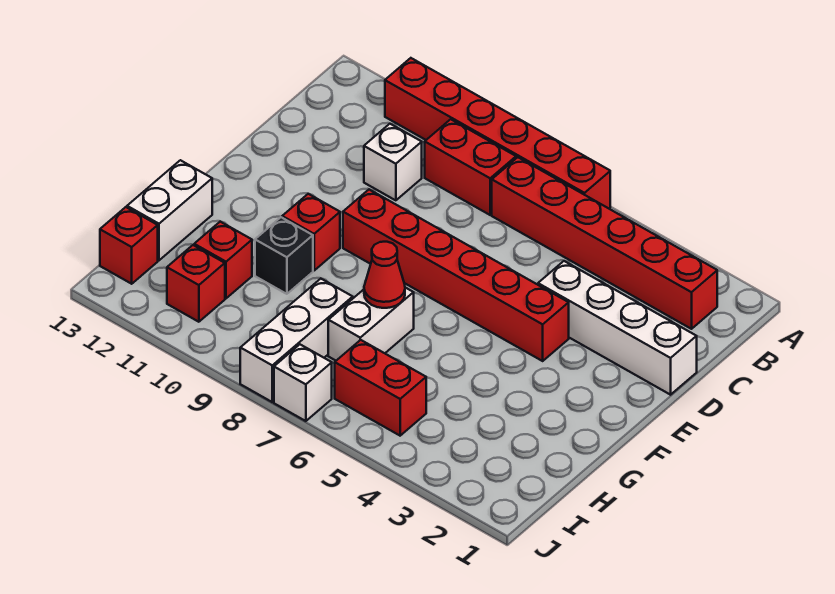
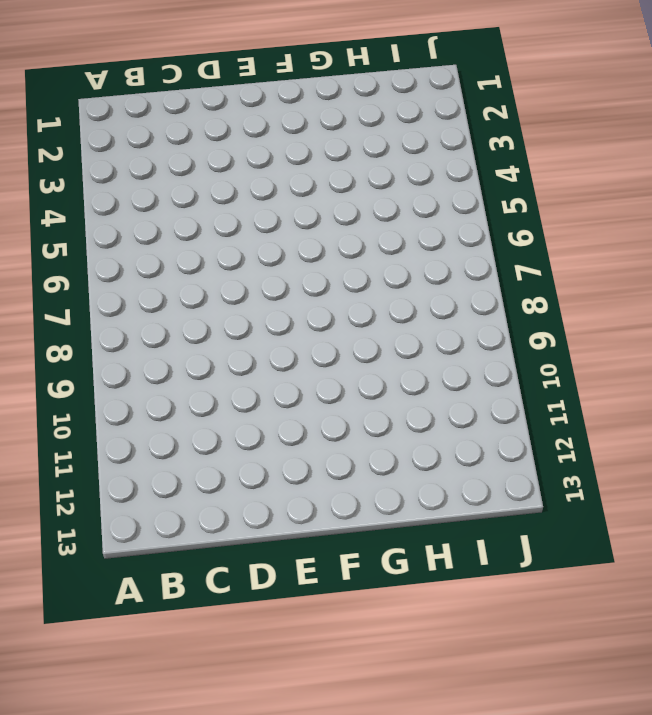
none -> red 1x6 brick [385,58,610,208]
none -> red 1x6 brick [492,157,717,329]
none -> red 1x2 brick [425,119,516,215]

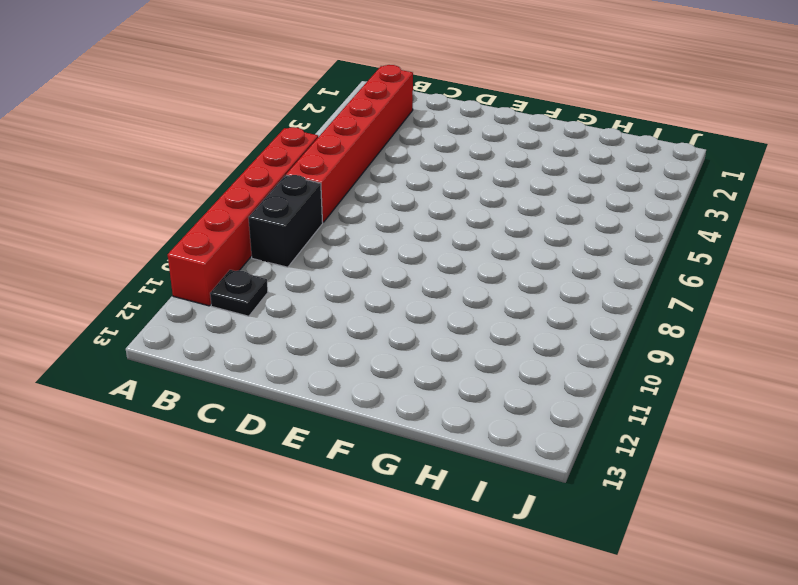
black 1x2 brick [248,175,323,267] -> red 1x2 brick [425,119,516,215]
black 1x1 plate [210,270,268,316] -> none
none -> white 1x1 brick [364,124,422,200]
none -> white 1x4 brick [538,261,697,395]
none -> red 1x6 brick [343,189,569,361]

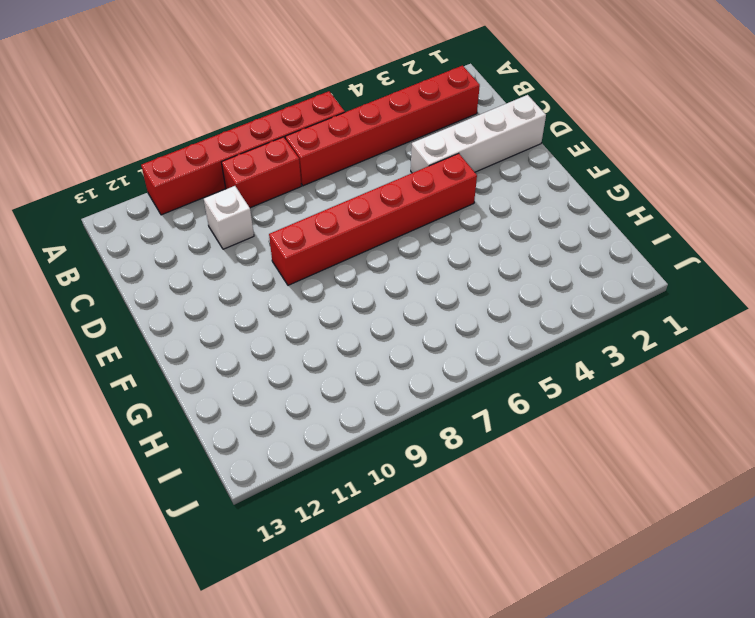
none -> red 1x1 brick [282,194,340,270]
none -> white 1x2 brick [328,288,414,361]
none -> black 1x1 brick [255,217,313,294]

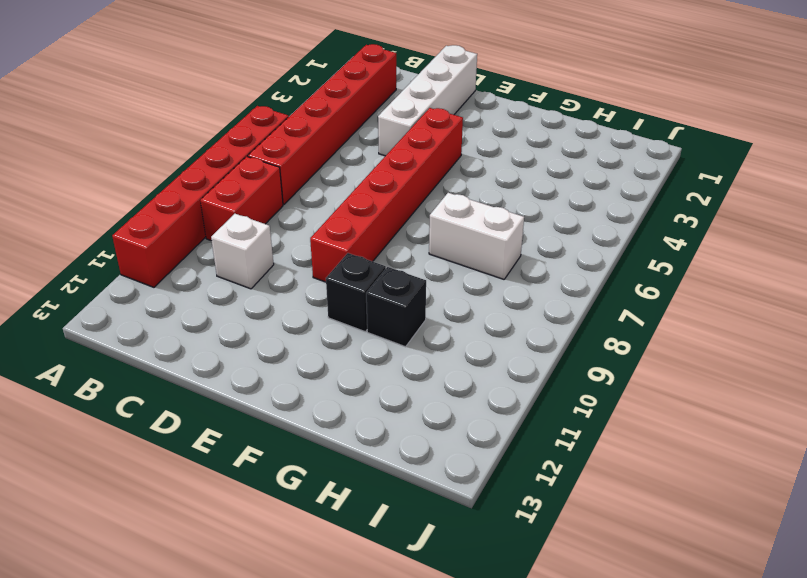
black 1x1 brick [326,253,386,332] -> red 1x1 brick [282,194,340,270]
none -> white 1x2 brick [127,160,212,260]
none -> white 1x3 brick [240,279,353,402]
none -> red 1x1 brick [194,222,252,298]

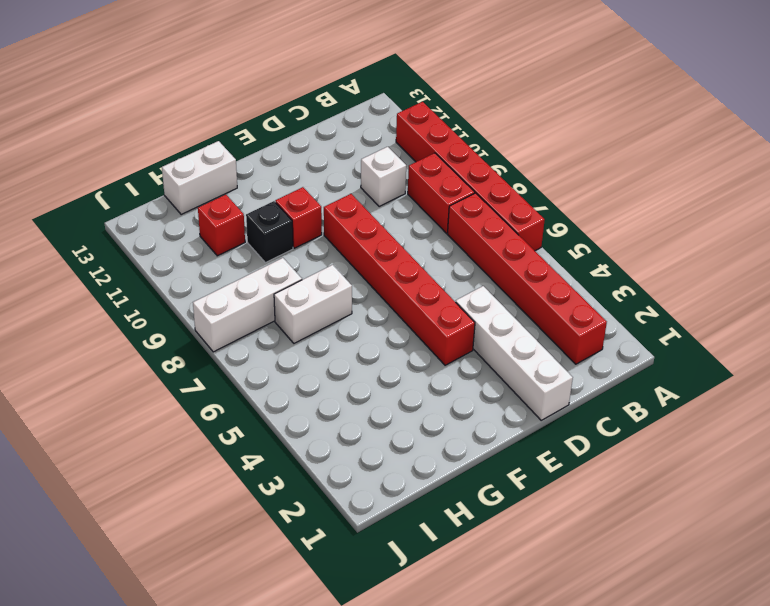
none -> red 1x2 brick [335,340,426,436]
none -> red 1x1 brick [167,245,225,322]
none -> red 1x1 brick [100,207,158,284]

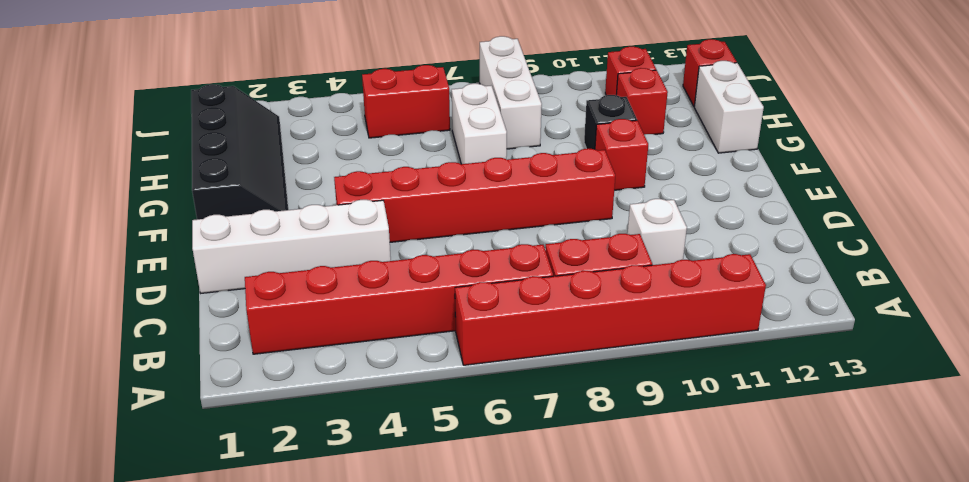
black 2x4 slope [191,84,288,219] -> none
none -> white 1x1 brick [274,345,332,421]
none -> red 1x1 cone [364,242,405,308]

